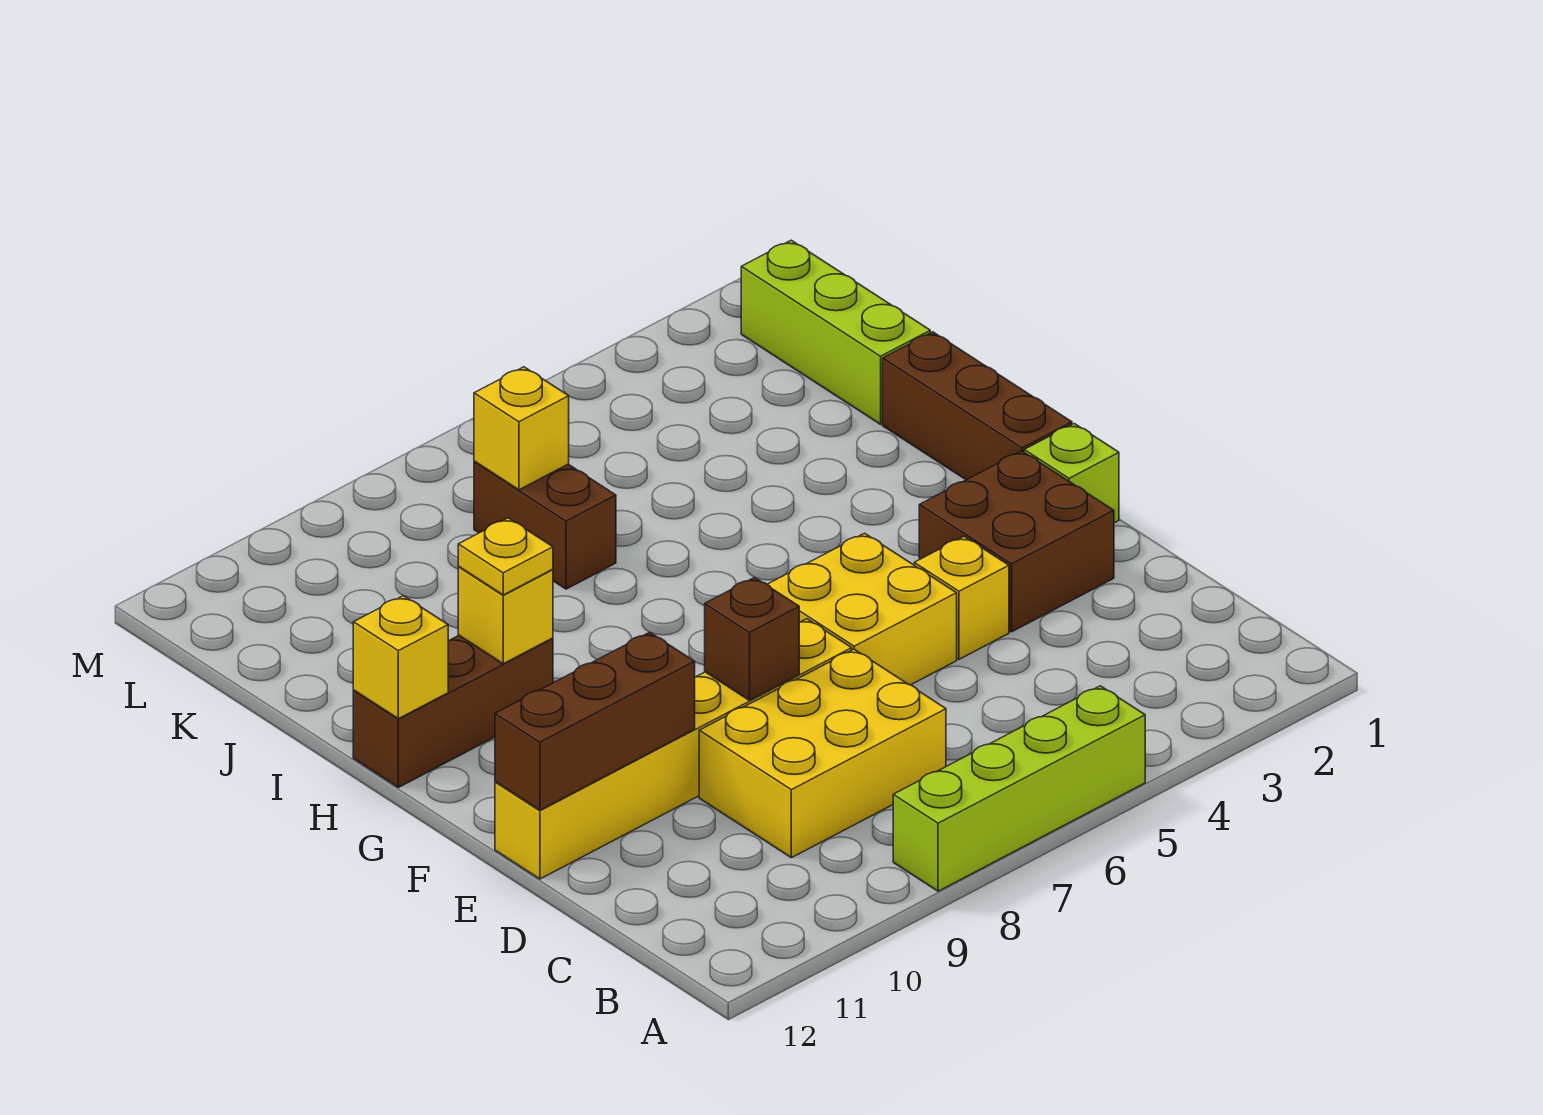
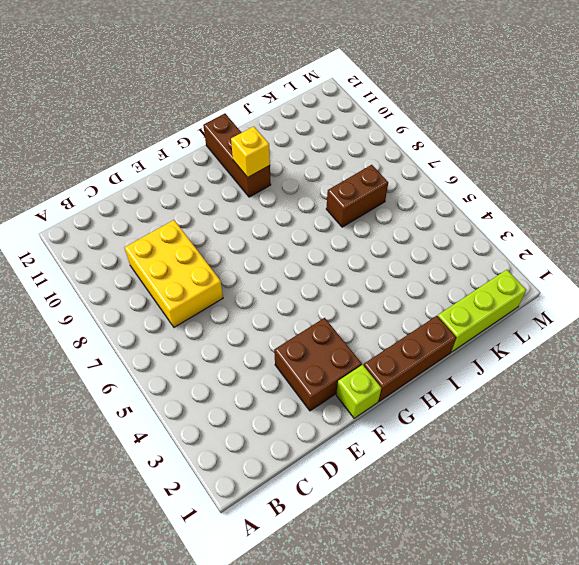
none -> lime 1x4 brick [893,686,1145,891]
none -> yellow 1x1 brick [914,536,1009,659]
none -> yellow 2x2 brick [767,533,957,685]

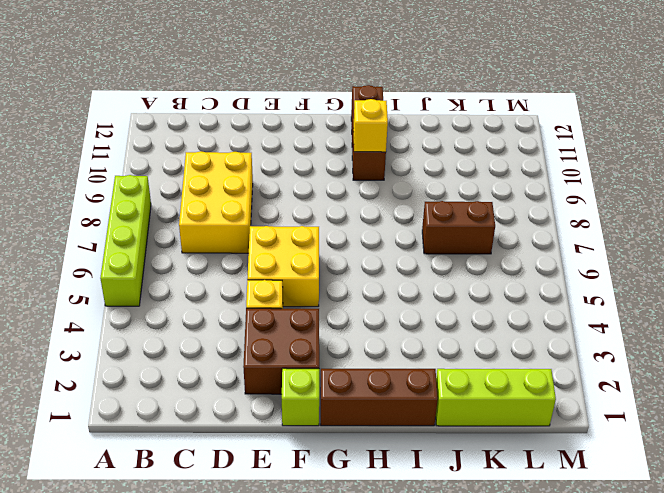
none -> yellow 1x6 brick [495,619,852,879]
none -> brown 1x1 brick [705,577,799,700]
none -> brown 1x3 brick [495,632,695,810]

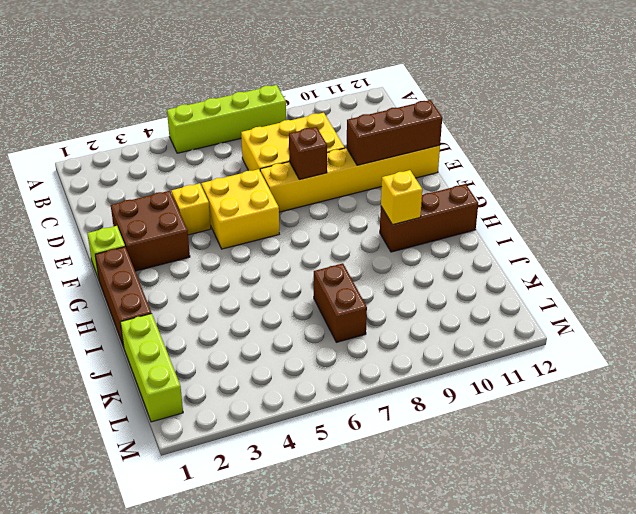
none -> yellow 1x1 brick [353,596,448,719]
none -> yellow 1x1 brick [474,367,569,490]
none -> yellow 1x1 plate [458,518,553,595]

